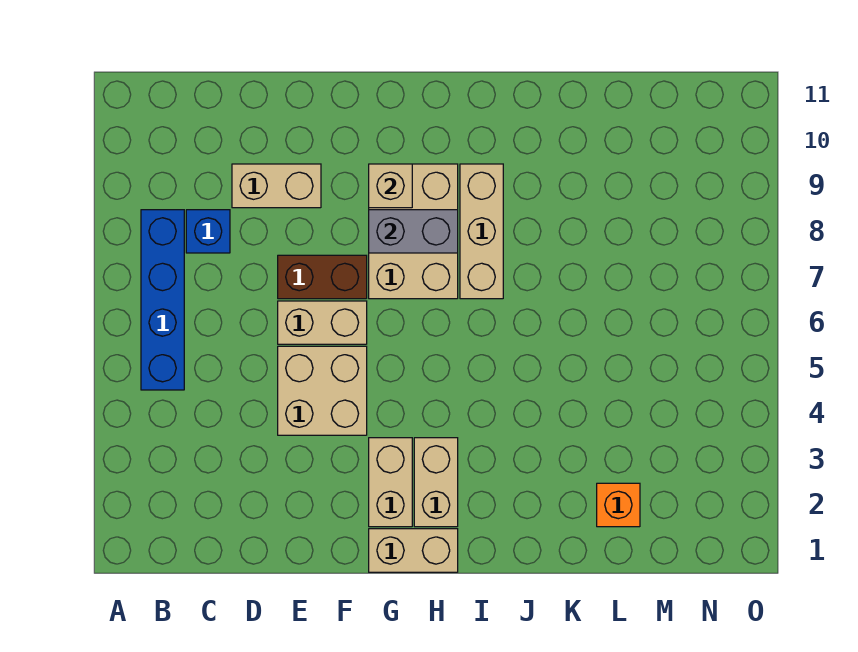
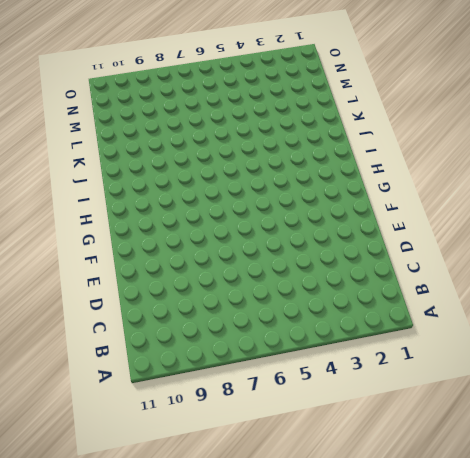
none -> blue 1x4 brick [141,210,184,390]
none -> blue 1x1 brick [186,210,230,253]
none -> tan 1x2 brick [232,164,321,208]

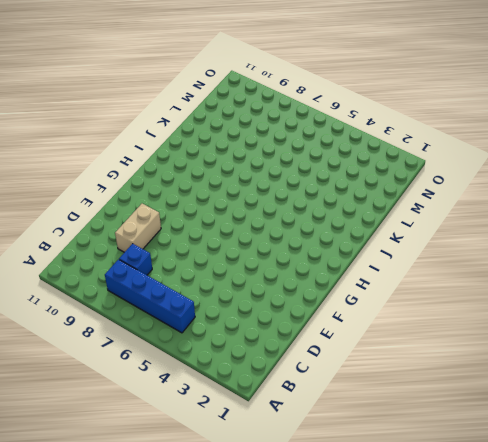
none -> tan 2x2 brick [278,346,367,435]
none -> tan 1x2 brick [278,301,367,344]
none -> brown 1x2 brick [278,255,367,299]

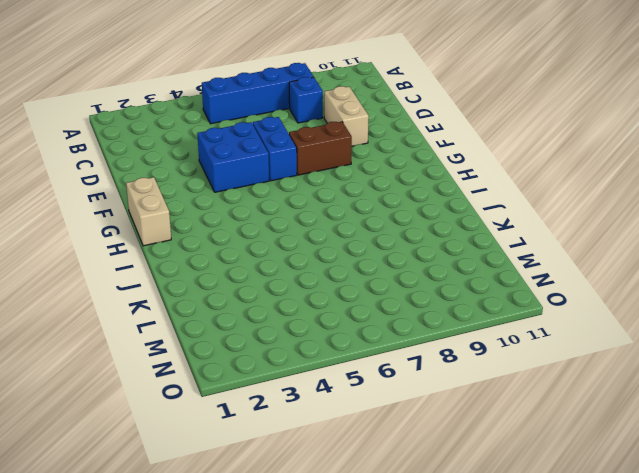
blue 2x2 brick [197,122,269,192] -> tan 2x2 brick [278,346,367,435]
blue 1x2 brick [253,117,297,181] -> tan 1x2 brick [278,301,367,344]
brown 1x2 brick [289,122,352,175] -> brown 1x2 brick turned to [278,255,367,299]
none -> tan 1x2 brick [369,438,412,527]
none -> tan 2x3 brick [369,164,458,299]
none -> tan 1x2 brick [414,438,458,527]

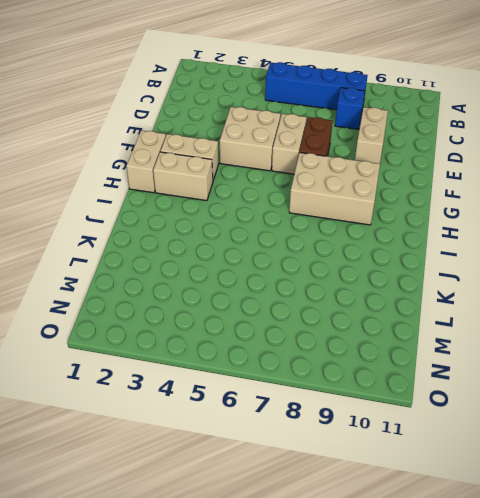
none -> tan 1x3 brick [460,164,503,299]
none -> orange 1x1 brick [597,483,640,527]
none -> grey 1x2 brick [369,210,458,253]

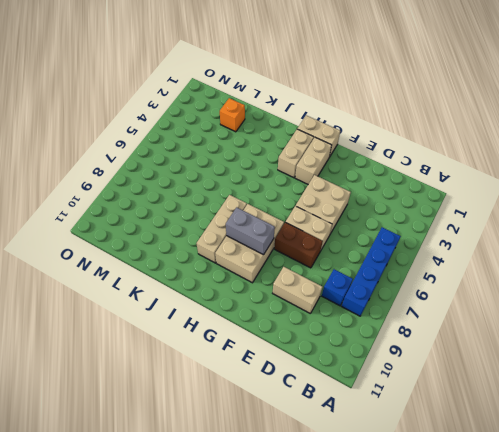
none -> tan 1x1 brick [369,164,412,208]

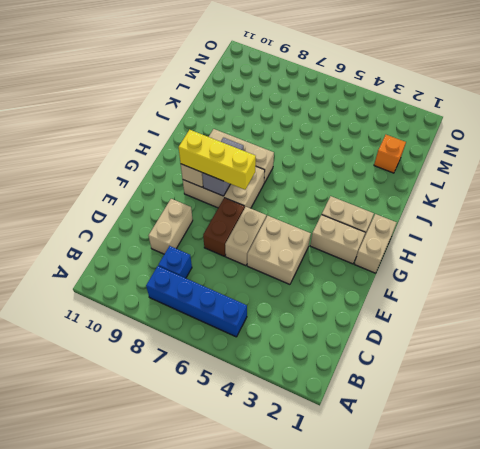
yellow 1x3 brick [179,129,256,190] -> none

